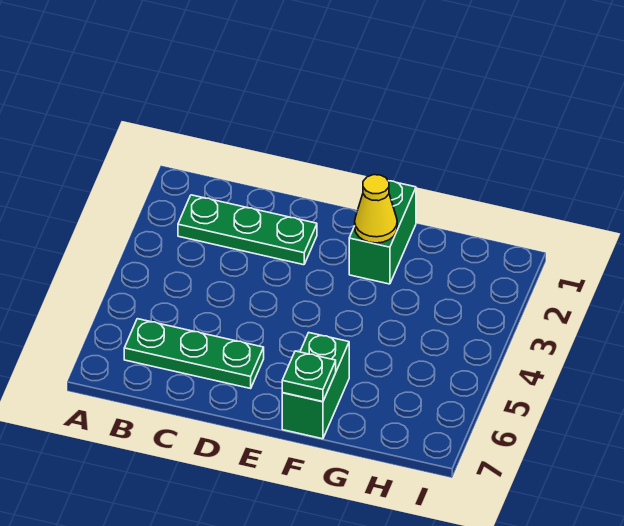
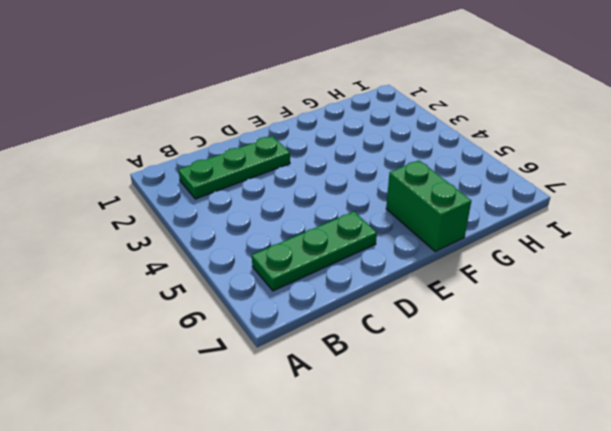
none -> green 1x2 brick [349,181,416,284]
none -> yellow 1x1 cone [355,175,397,243]

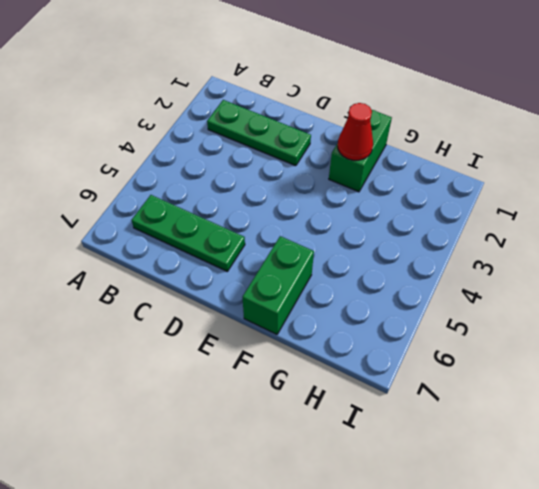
red 1x1 cone [338,103,373,160] -> yellow 1x1 cone [355,175,397,243]
none -> green 1x1 plate [282,351,336,402]

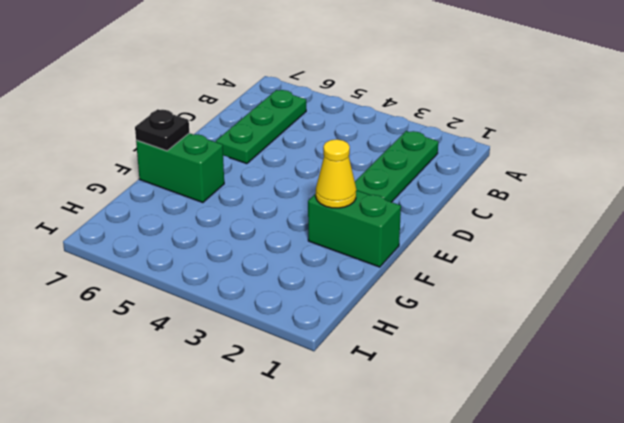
black 1x1 plate [135,109,189,151] -> green 1x1 plate [282,351,336,402]

